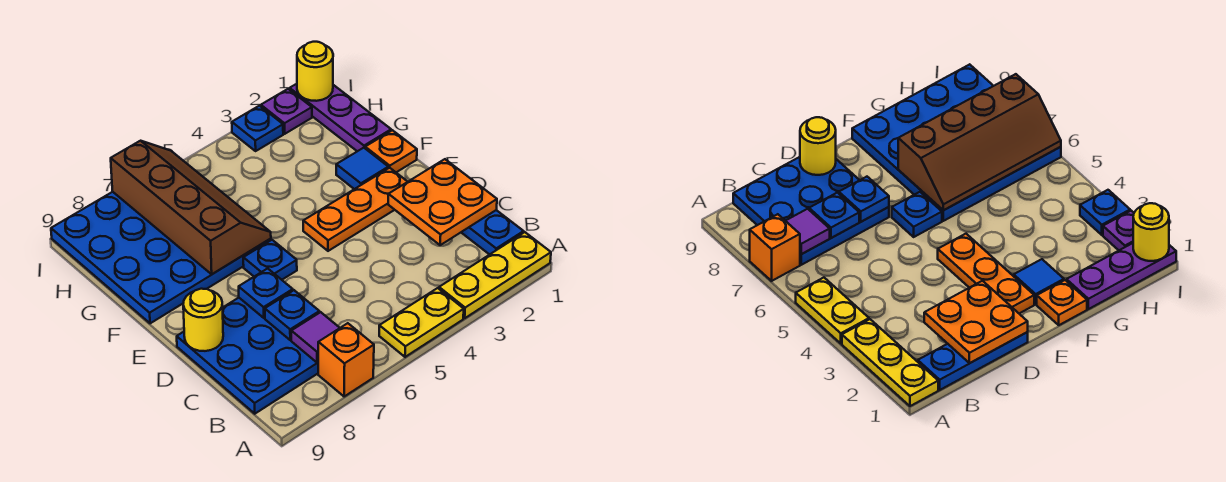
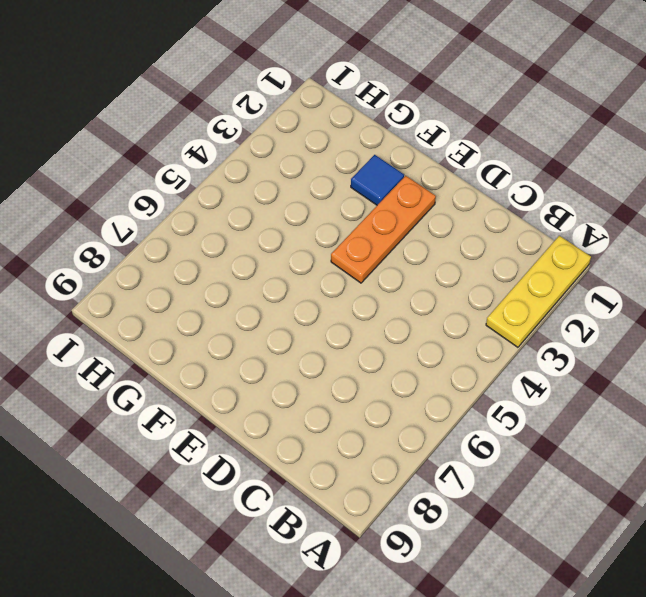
none -> yellow 1x2 plate [379,288,464,357]
none -> orange 1x1 brick [318,323,374,397]
none -> blue 1x3 plate [461,210,524,255]

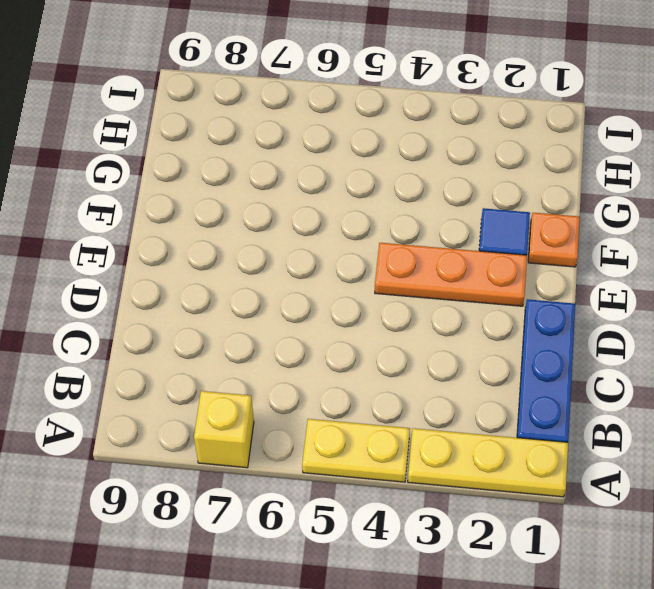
yellow 1x1 brick [194,391,254,468] -> orange 1x1 brick [318,323,374,397]
none -> blue 3x3 plate [177,298,318,414]
none -> blue 1x1 plate [243,240,297,280]
none -> blue 4x4 plate [51,192,271,323]

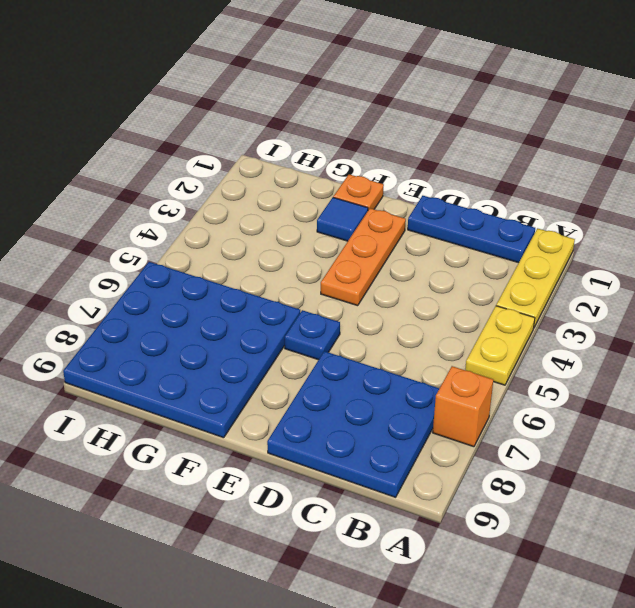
none -> purple 1x3 plate [290,84,391,151]
none -> purple 1x1 plate [261,89,312,134]
none -> blue 1x1 plate [232,106,283,151]

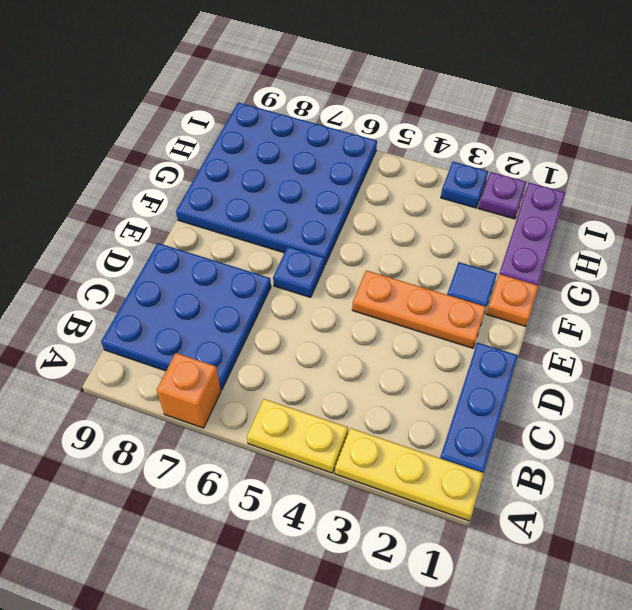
none -> purple 1x1 tile [291,312,339,363]
none -> orange 2x2 plate [388,159,497,245]
none -> blue 1x1 plate [265,290,319,340]

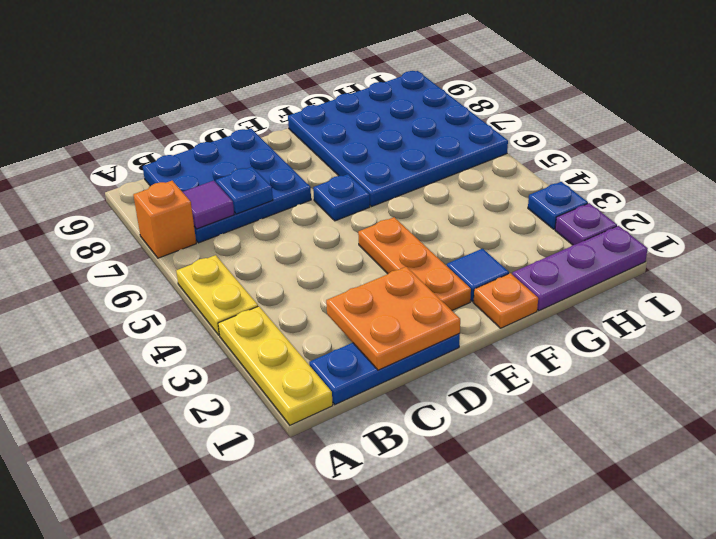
none -> blue 1x1 plate [239,268,293,318]
none -> yellow 1x1 round brick [183,289,223,351]
none -> brown 2x4 slope [111,141,271,274]

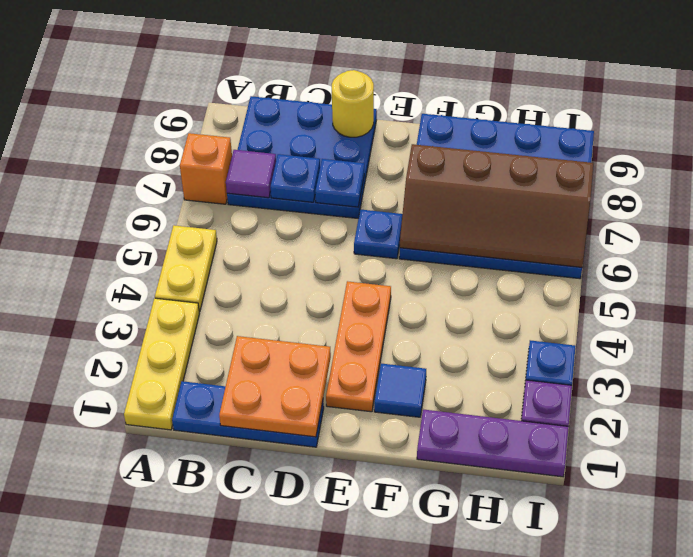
none -> orange 1x1 plate [365,130,417,172]
none -> yellow 1x1 round brick [297,42,333,101]

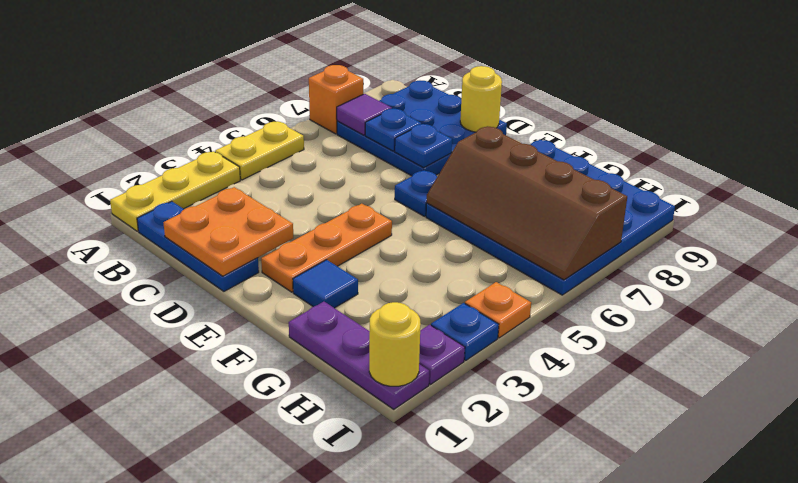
orange 1x1 plate [465,282,531,338] -> orange 1x1 plate moved to [365,130,417,172]

